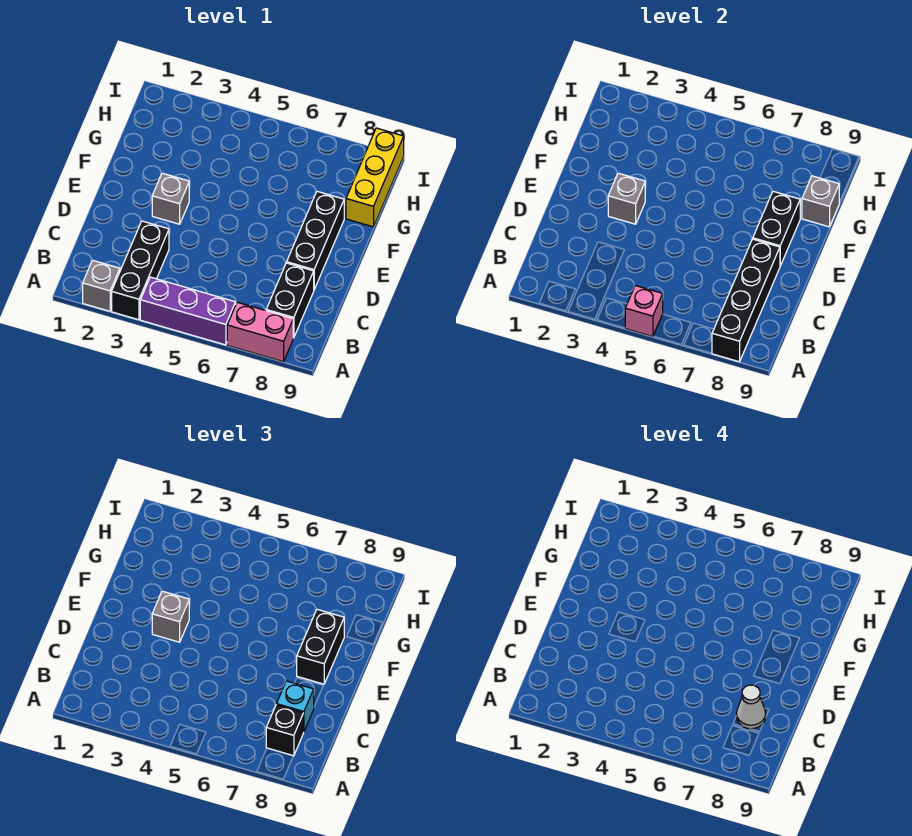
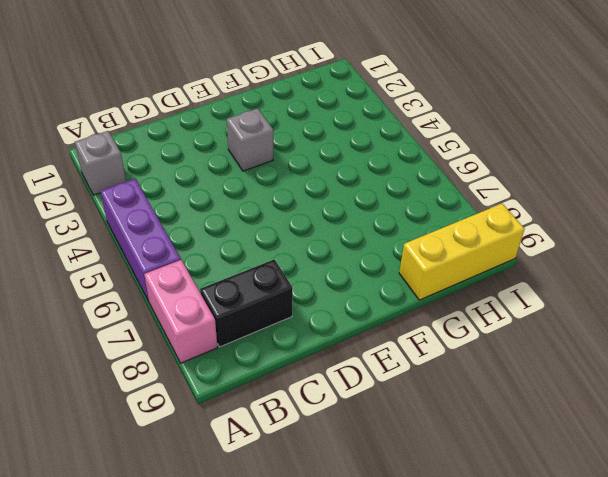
none -> black 1x3 brick [112,221,169,320]
none -> black 1x3 brick [287,191,344,289]
none -> pink 1x1 brick [625,286,663,337]

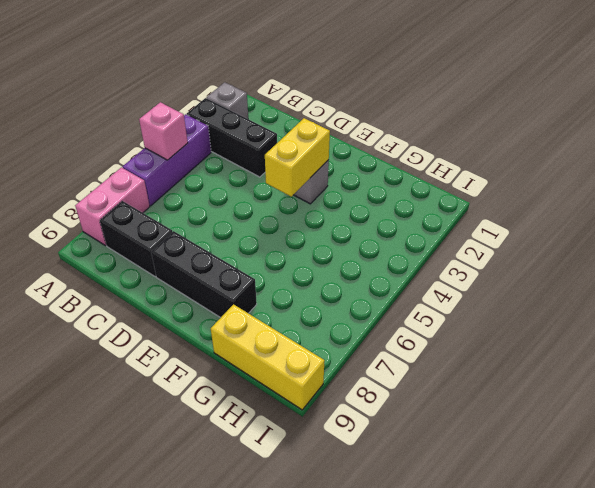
yellow 1x2 brick [265,118,330,197] -> grey 1x1 brick [608,173,645,224]
none -> black 1x4 brick [712,239,780,362]
none -> black 1x2 brick [753,191,800,266]
none -> grey 1x1 brick [802,176,839,227]

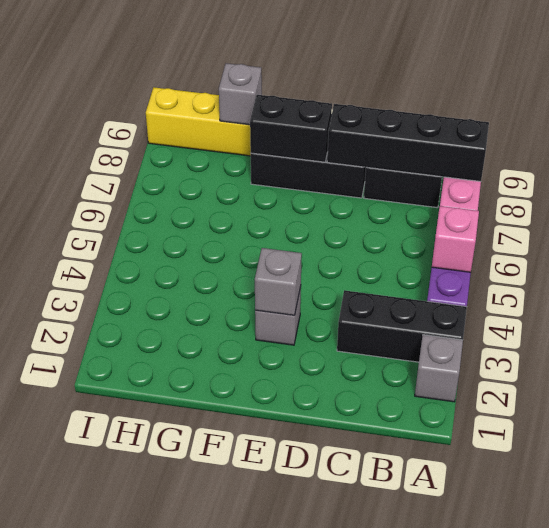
none -> black 1x1 brick [266,705,304,756]
none -> cyan 1x1 brick [276,681,314,731]
none -> grey 1x1 brick [152,591,189,642]

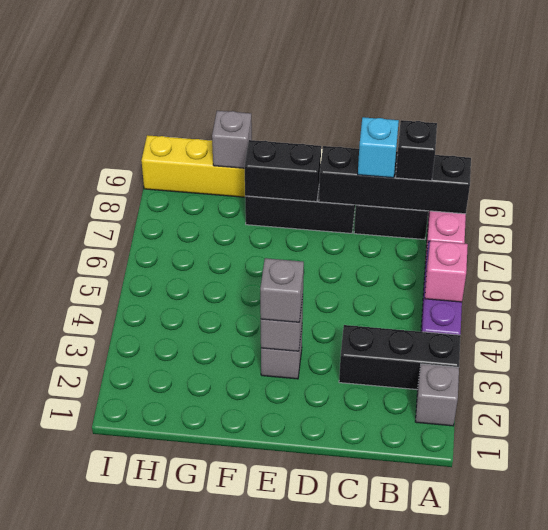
none -> black 1x2 brick [297,609,344,684]
none -> white 1x1 cone [737,685,766,729]

